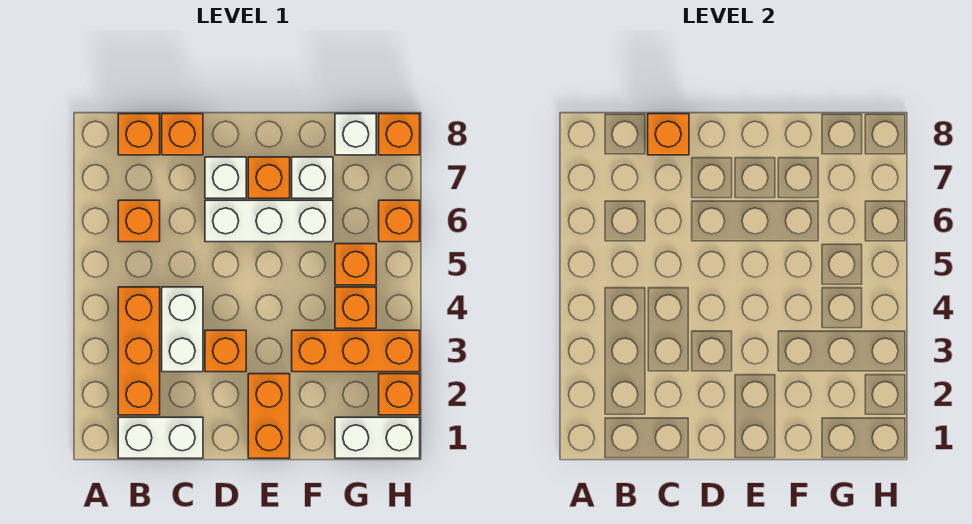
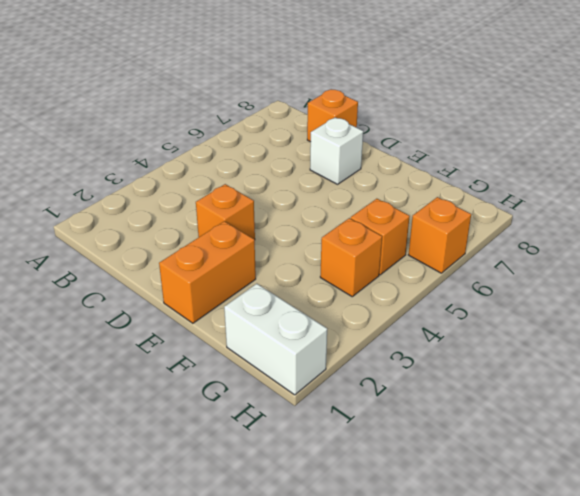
none -> white 1x2 brick [118,417,203,458]
none -> orange 1x3 brick [118,287,160,415]
none -> orange 1x1 brick [118,200,160,242]

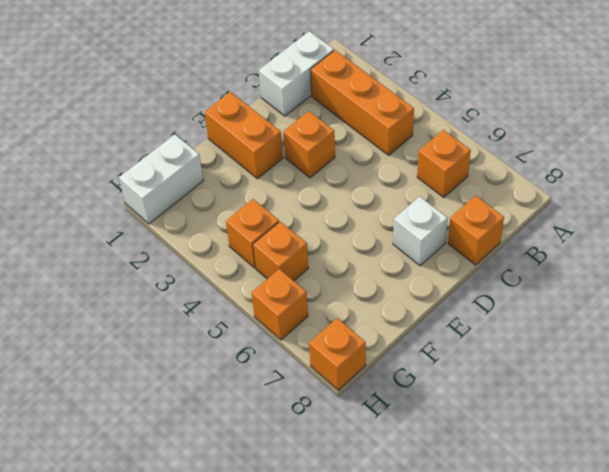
none -> orange 1x1 brick [118,114,160,155]
none -> white 1x2 brick [162,287,203,372]
none -> white 1x3 brick [205,200,333,242]

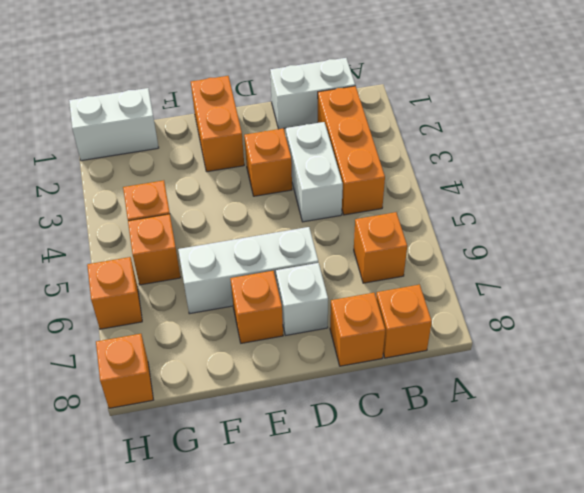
none -> orange 1x3 brick [292,330,420,372]
none -> white 1x1 brick [292,157,333,198]
none -> white 1x1 brick [335,114,376,155]

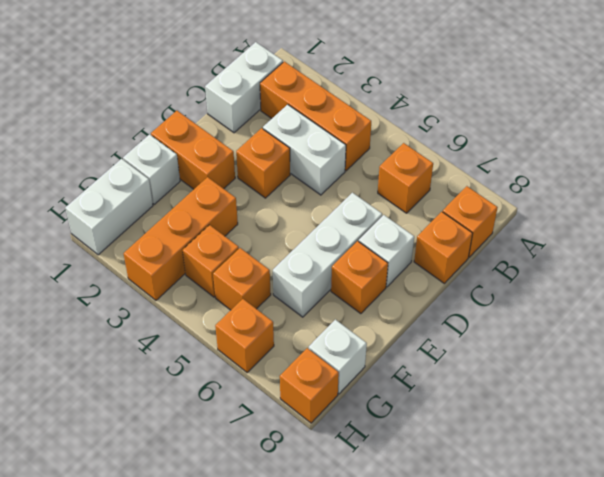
white 1x1 brick [123,134,180,204] -> white 1x1 brick moved to [292,157,333,198]
none -> orange 1x1 brick [379,374,420,415]
none -> orange 1x1 brick [648,114,689,155]

